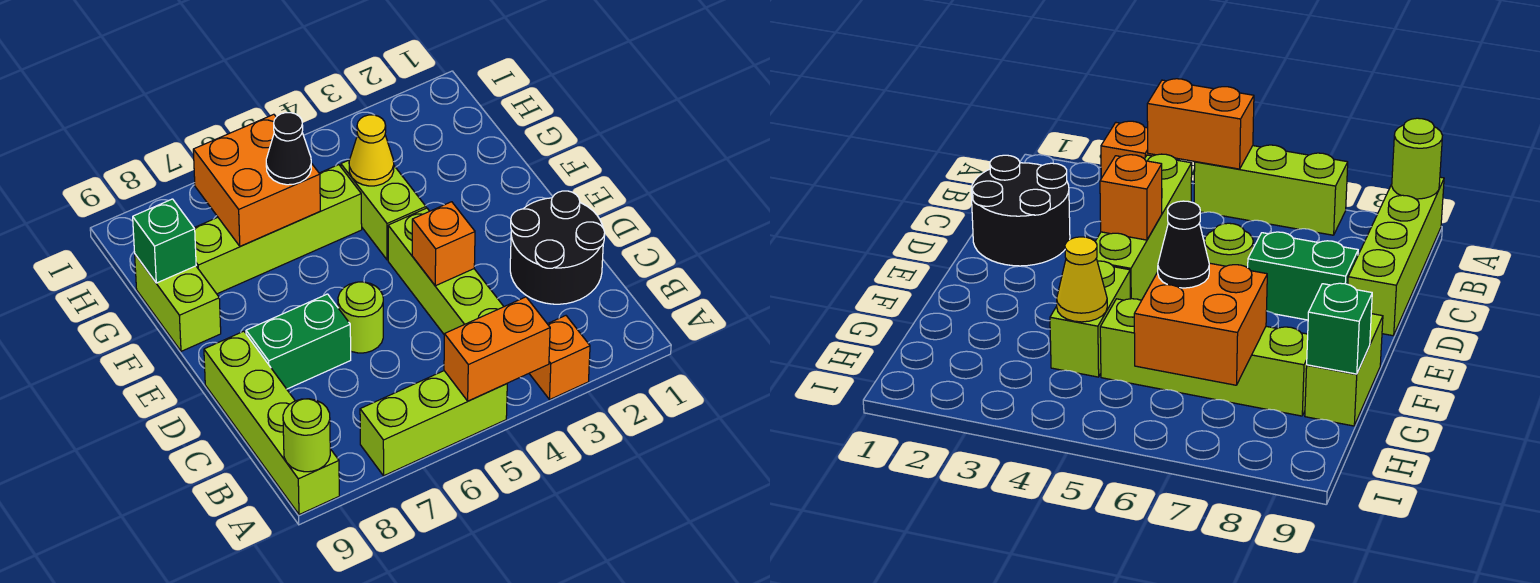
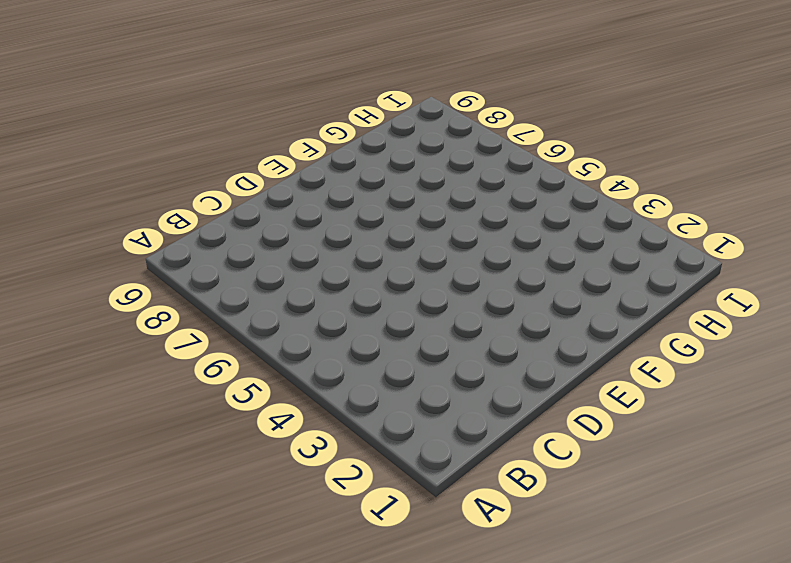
none -> orange 1x1 brick [529,316,590,399]
none -> lime 1x3 brick [360,371,507,476]
none -> lime 1x4 brick [204,331,339,515]

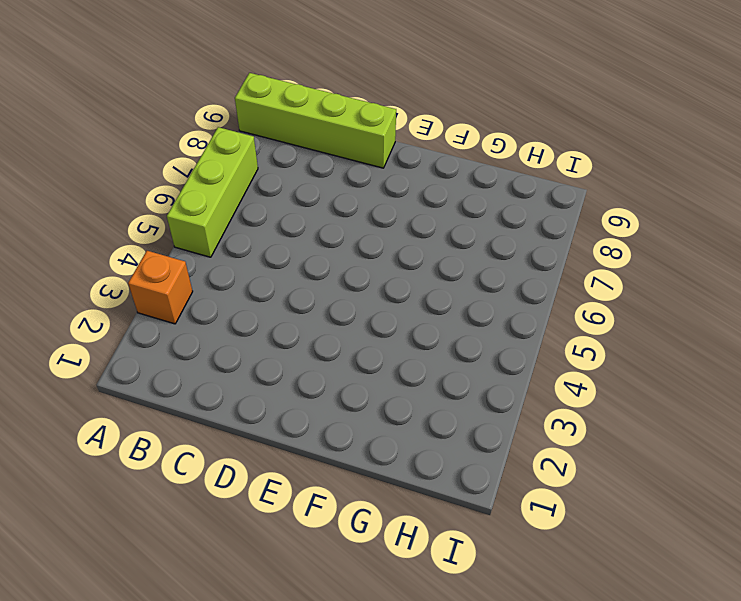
none -> lime 1x4 brick [388,208,504,335]
none -> black 2x2 round brick [510,191,605,304]
none -> lime 1x1 round brick [338,282,383,353]

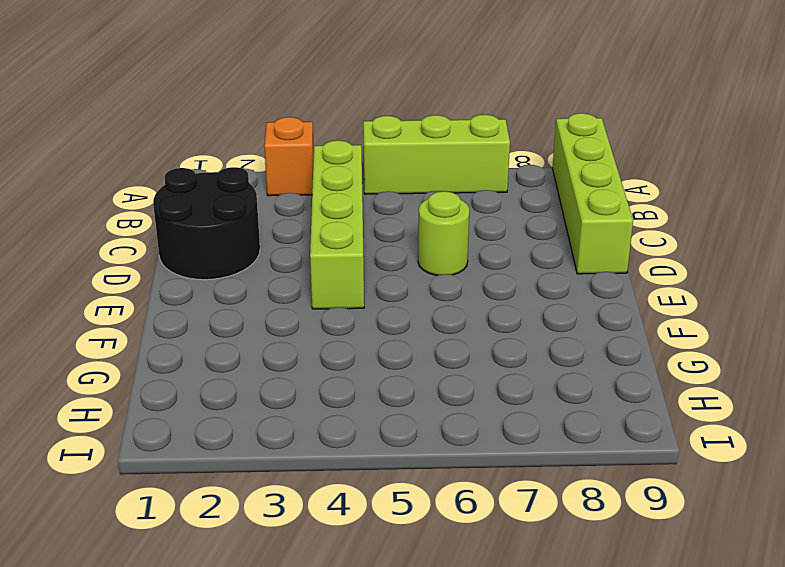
none -> green 1x2 brick [246,294,351,389]
none -> lime 1x2 brick [341,160,426,260]
none -> lime 1x2 brick [135,255,221,351]

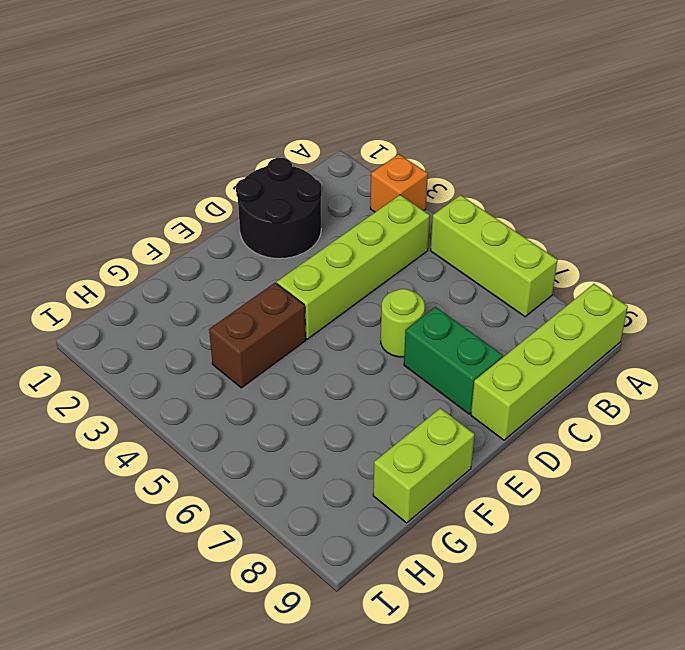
brown 1x2 brick [209,283,306,388] -> lime 1x2 brick [341,160,426,260]
none -> lime 1x4 brick [194,165,362,294]
none -> orange 1x2 brick [444,297,550,401]
none -> lime 1x1 round brick [283,399,330,472]

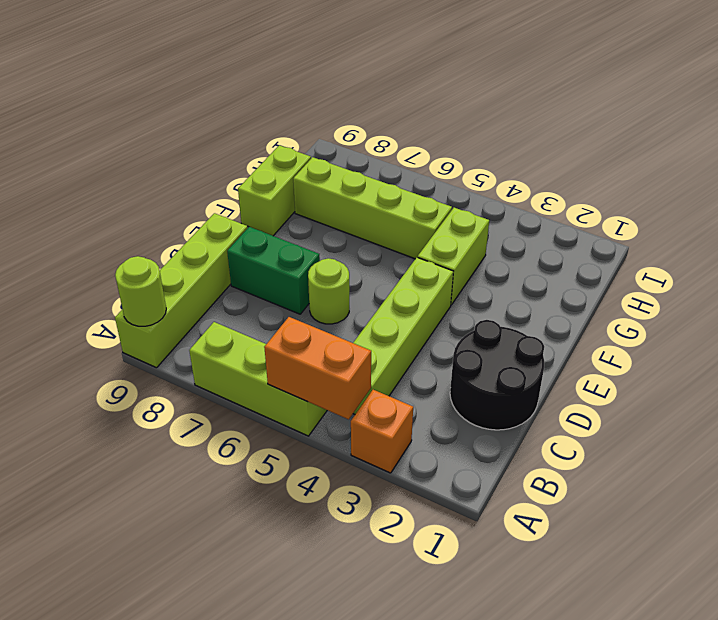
none -> orange 1x1 brick [412,202,475,286]
none -> yellow 1x1 cone [349,115,394,186]
none -> orange 2x2 brick [193,114,320,246]

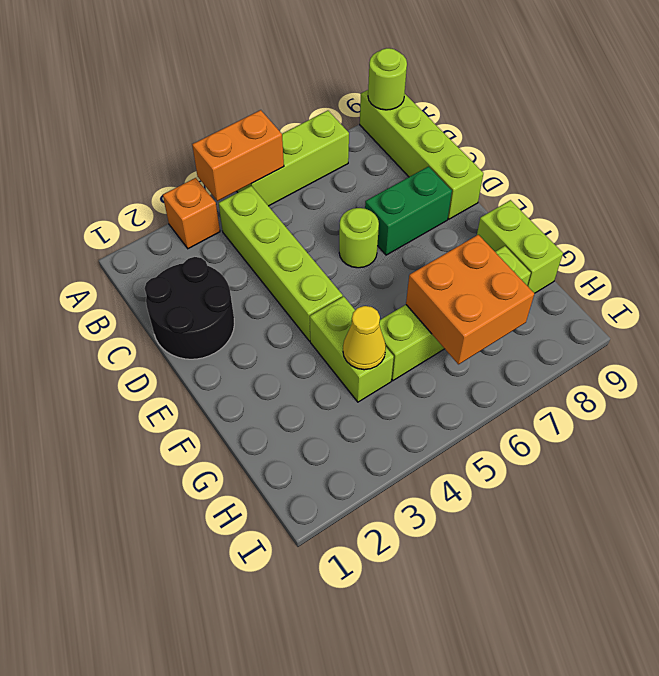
none -> orange 1x1 brick [412,202,475,286]
none -> green 1x1 brick [133,199,196,283]
none -> black 1x1 cone [266,113,311,185]

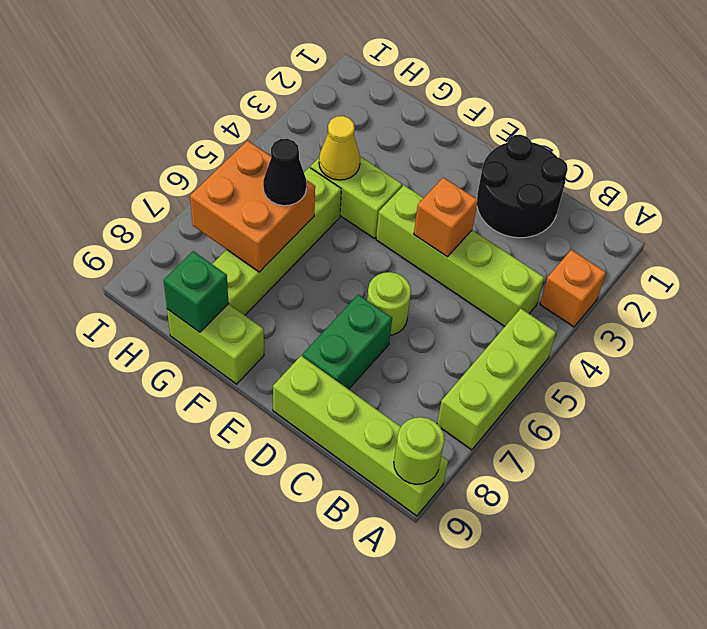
none -> orange 1x2 brick [444,297,550,401]

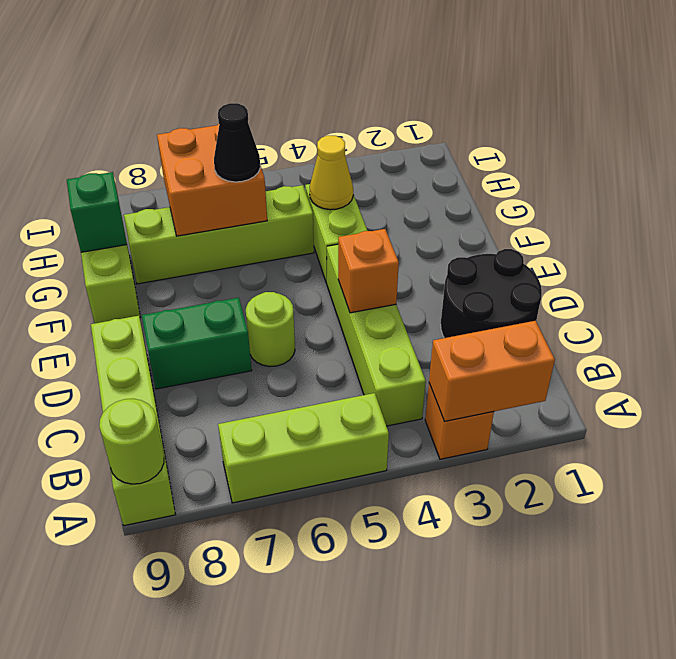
orange 1x2 brick [429,321,555,421] -> orange 1x2 brick moved to [444,297,550,401]

